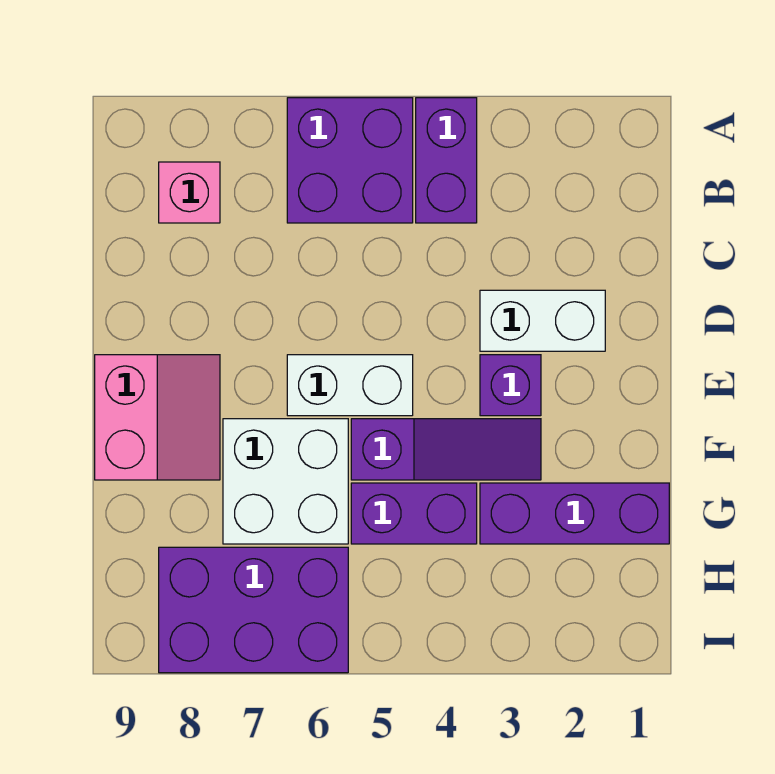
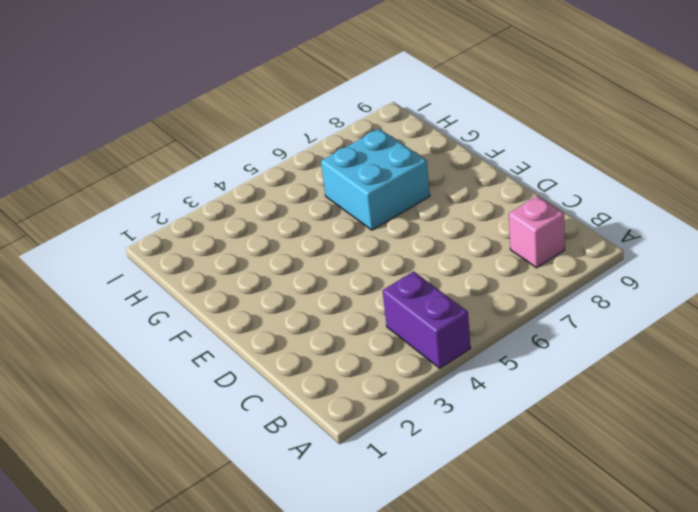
cyan 2x2 brick [321,129,430,230] -> white 2x2 brick [223,419,348,544]
none -> purple 2x2 brick [287,98,413,223]
none -> white 1x2 brick [480,290,605,351]
none -> purple 1x1 brick [480,355,541,416]

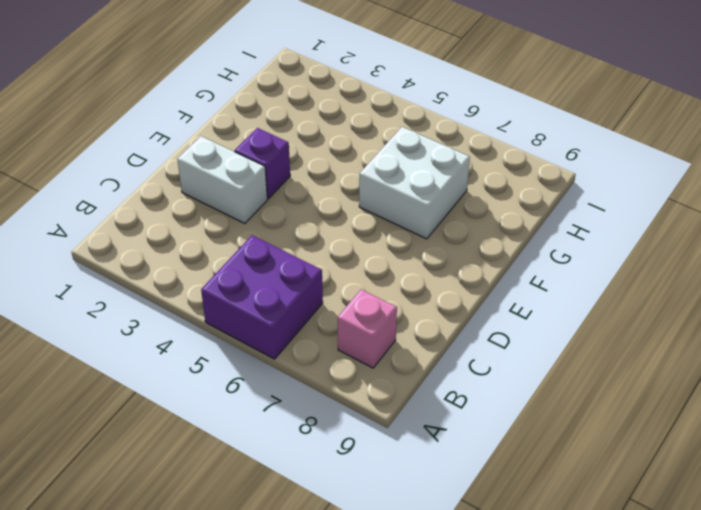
none -> purple 1x2 brick [416,98,477,223]
none -> white 1x2 brick [287,355,413,416]
none -> pink 2x2 slope [95,355,220,480]

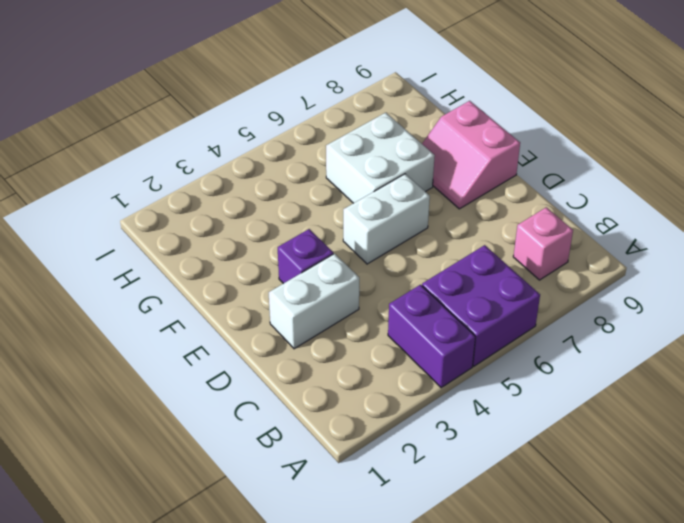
none -> purple 1x3 slope [351,419,541,480]
none -> purple 1x3 brick [480,483,669,544]
none -> purple 1x2 brick [351,483,477,544]

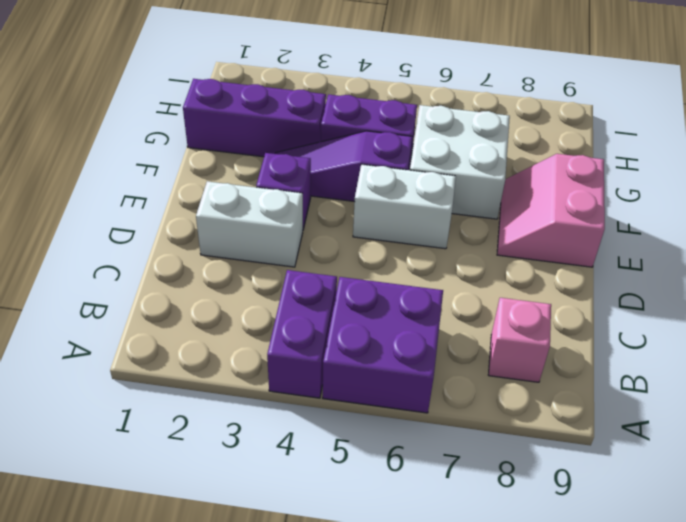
none -> purple 2x3 brick [159,547,348,673]

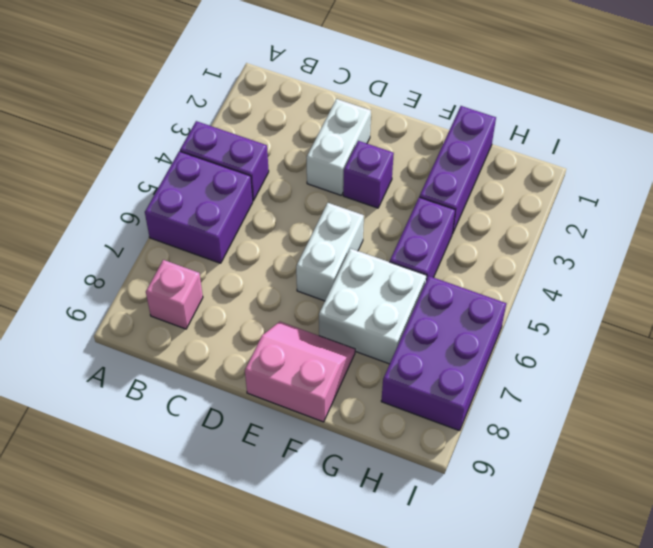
none -> purple 1x3 slope [351,419,541,480]

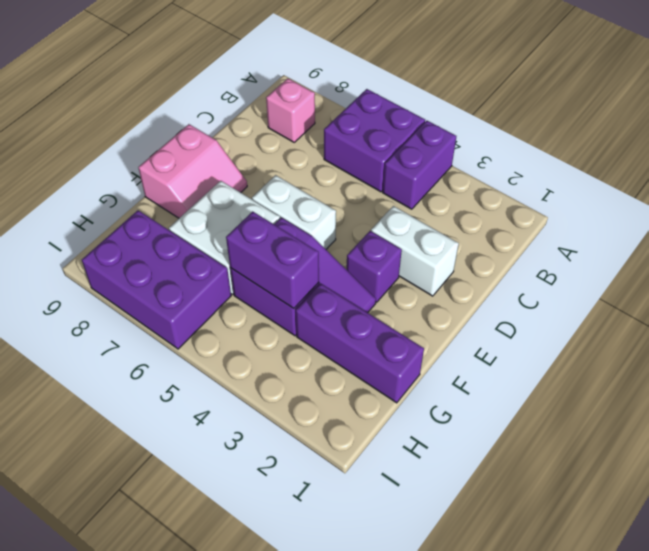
purple 1x2 brick [226,212,319,308] -> none

